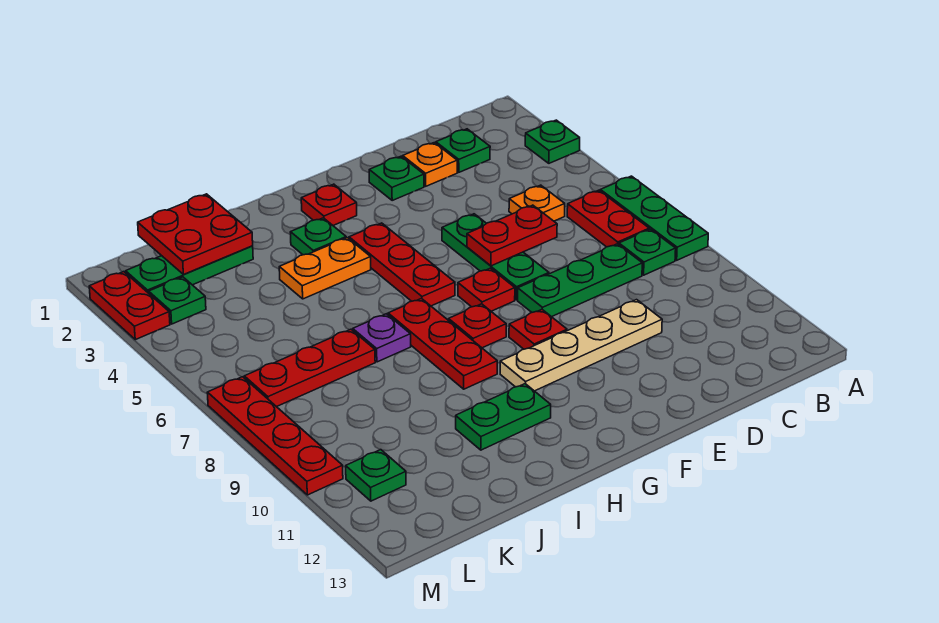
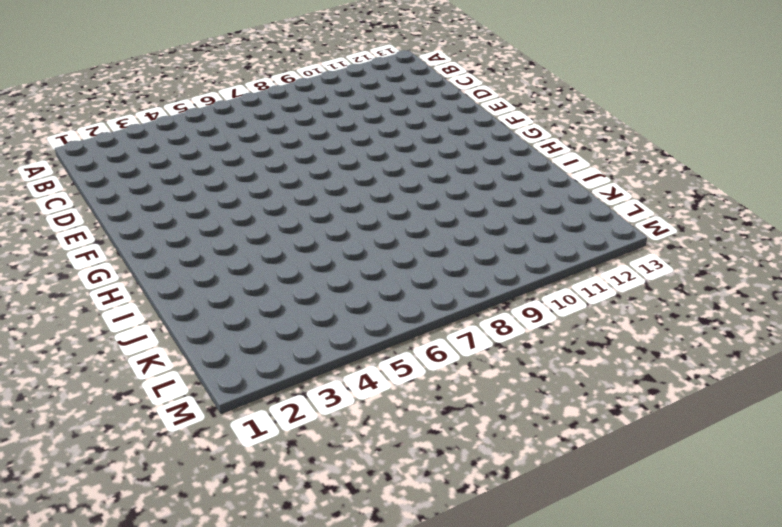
none -> green 1x1 plate [525,120,580,163]
none -> green 1x3 plate [600,176,708,260]
none -> red 1x2 plate [567,190,649,247]

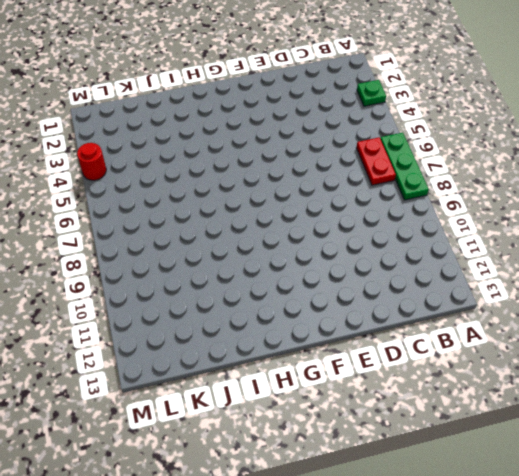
red 1x1 round brick [77,143,106,180] -> none
none -> green 1x1 plate [619,229,676,275]
none -> green 1x1 plate [436,129,490,172]
none -> orange 1x1 plate [509,185,565,221]

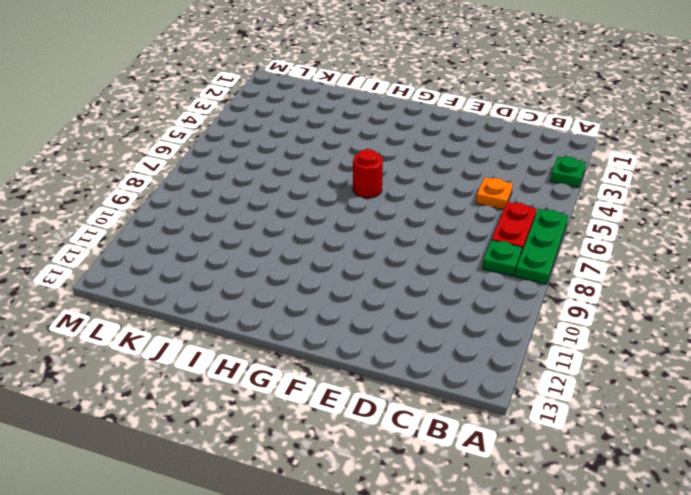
red 1x1 round brick [353,149,383,198] -> red 1x3 plate [349,223,455,306]
none -> green 1x1 plate [436,129,490,172]
none -> green 1x3 plate [518,244,642,317]
none -> orange 1x1 plate [403,143,457,186]

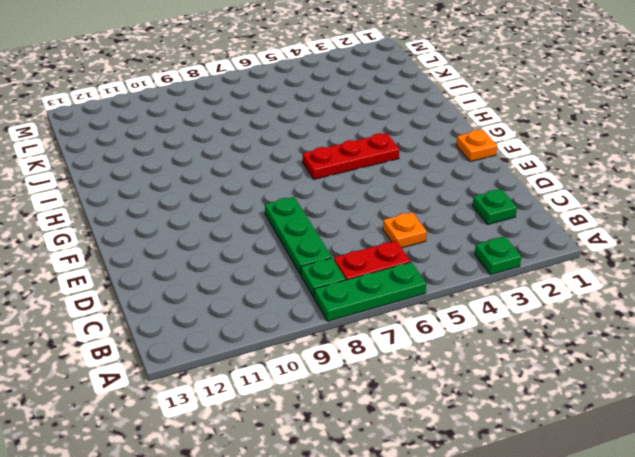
orange 1x1 plate [456,130,497,162] -> orange 1x1 plate moved to [403,143,457,186]
none -> tan 1x4 plate [500,300,662,391]
none -> green 1x1 plate [369,156,424,200]
none -> green 1x3 plate [442,214,549,300]

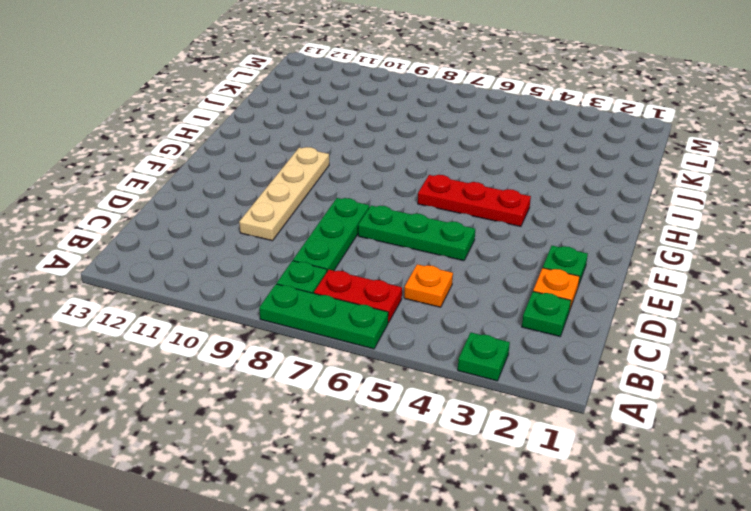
none -> red 1x1 plate [458,268,515,311]
none -> red 1x1 plate [509,310,567,349]
none -> red 1x1 plate [301,184,357,225]

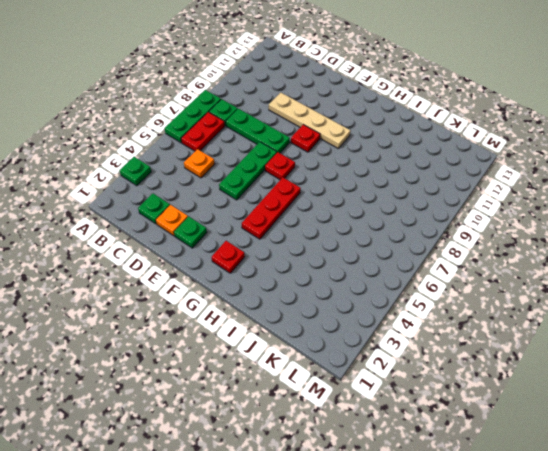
none -> red 1x1 plate [449,304,506,348]
none -> green 1x1 plate [290,218,346,255]
none -> orange 1x2 plate [279,238,371,299]

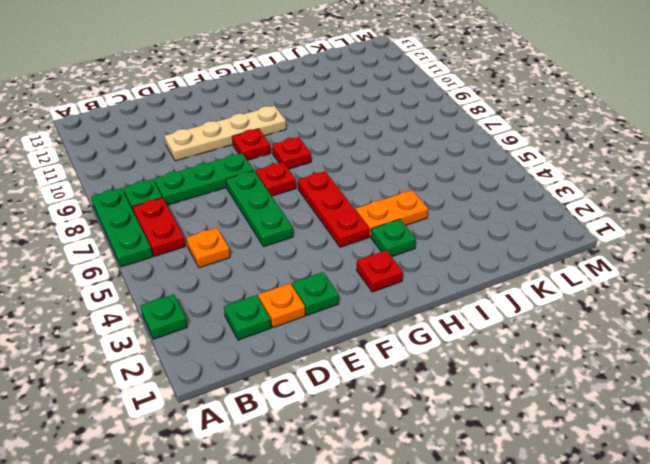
none -> red 1x3 plate [388,299,497,389]
none -> green 1x2 plate [456,384,551,450]
none -> purple 1x1 plate [353,314,411,362]

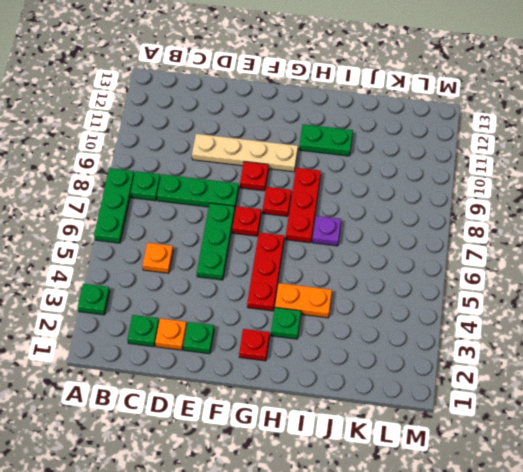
none -> red 1x2 plate [567,190,649,247]
none -> green 1x3 plate [126,246,253,293]
none -> red 1x3 plate [244,329,375,407]

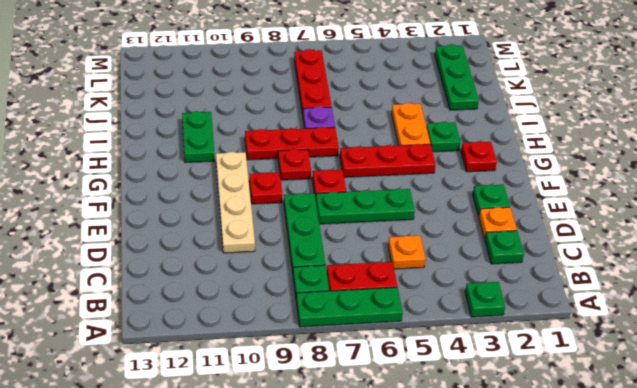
none -> green 1x1 plate [149,277,206,324]
none -> green 1x1 plate [346,450,406,501]
none -> red 1x2 plate [89,272,170,340]

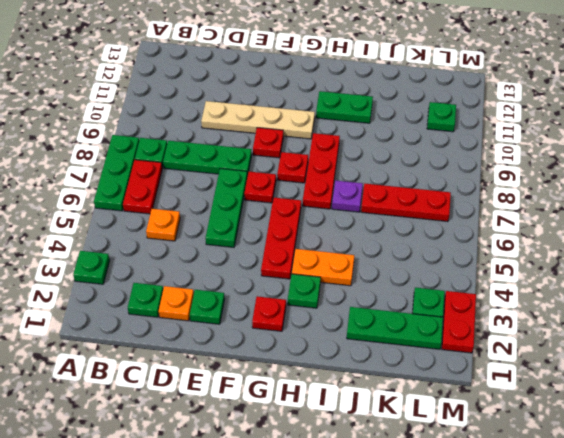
none -> red 1x4 plate [207,377,343,495]
none -> red 1x2 plate [467,205,557,266]
none -> red 2x2 plate [138,194,253,275]

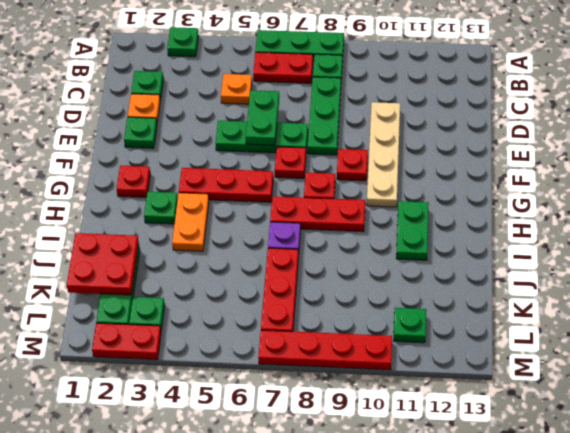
green 1x2 plate [246,90,279,145] -> red 1x2 plate [467,205,557,266]

